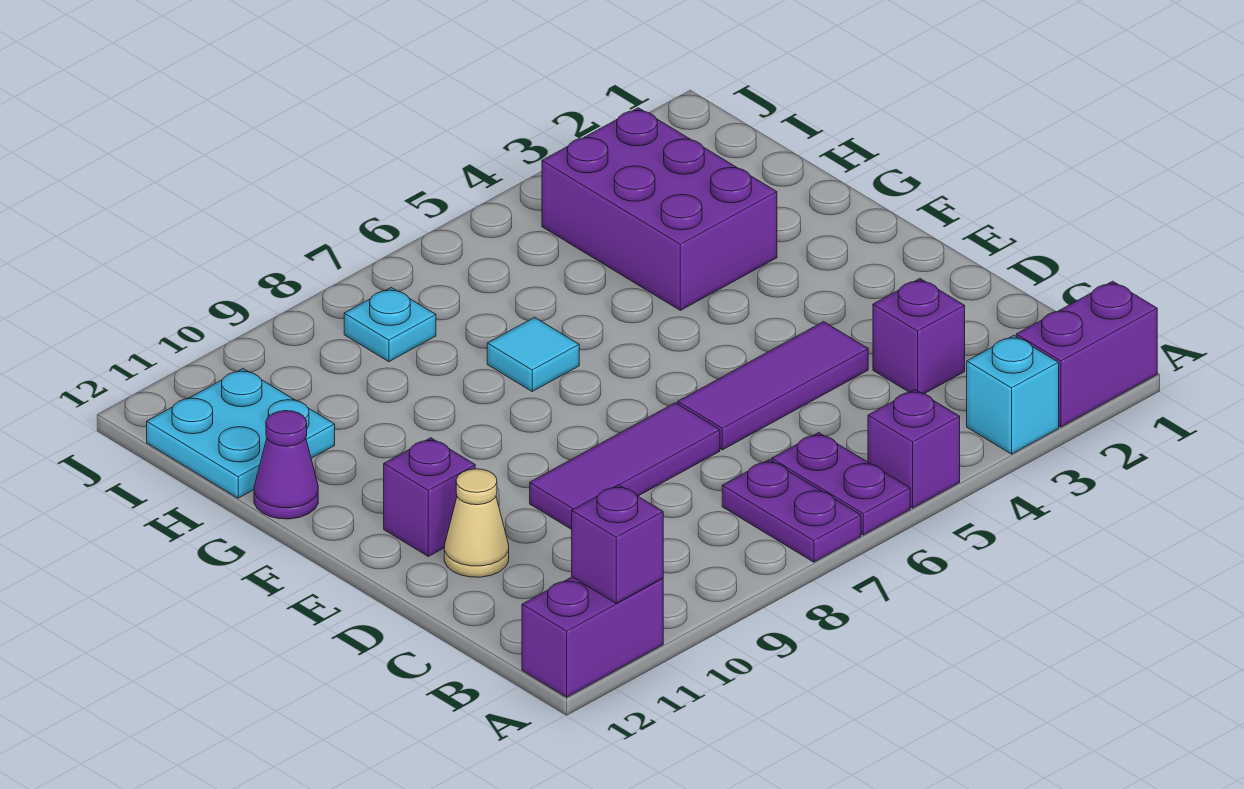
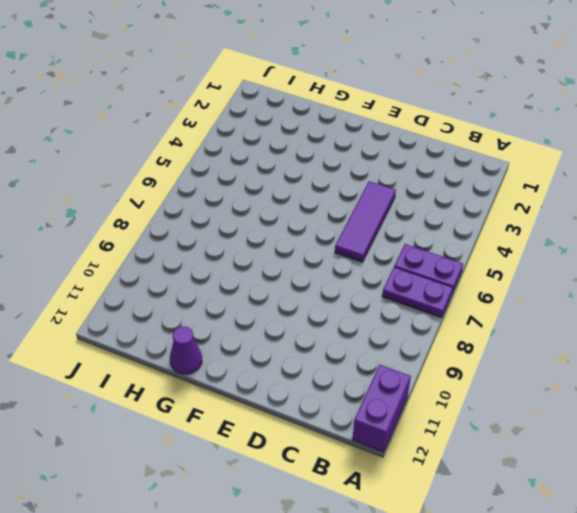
none -> purple 1x2 brick [1016,281,1157,427]
none -> cyan 1x1 brick [967,335,1059,454]
none -> purple 1x1 brick [868,390,960,508]

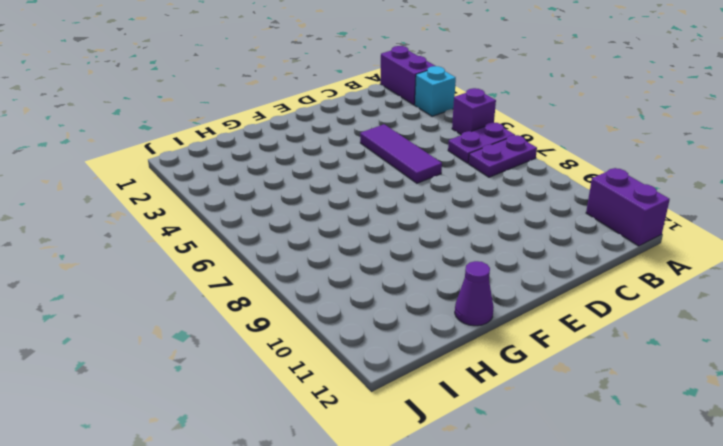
none -> purple 1x1 brick [873,279,965,394]
none -> purple 1x3 tile [530,403,720,529]
none -> tan 1x1 cone [444,469,509,577]

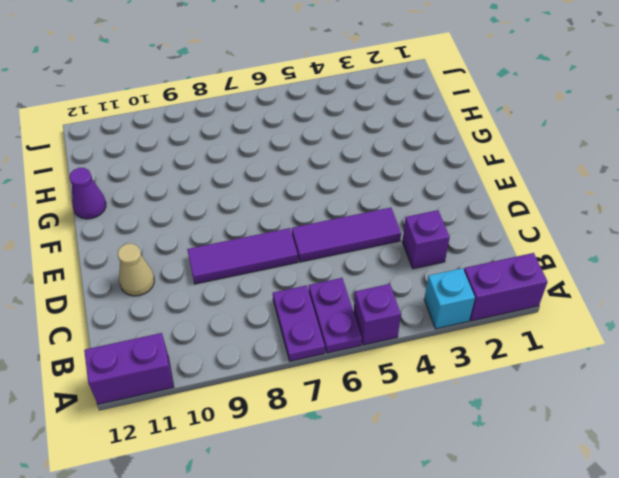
none -> purple 1x1 brick [384,438,475,556]
none -> purple 2x3 brick [542,108,777,310]
none -> cyan 1x1 tile [487,317,579,391]

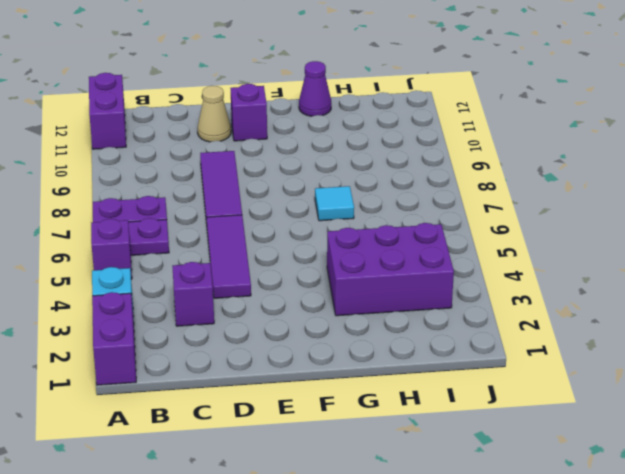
none -> cyan 2x2 plate [147,369,335,498]
none -> cyan 1x1 plate [344,288,436,362]
none -> purple 1x1 brick [572,485,663,603]

